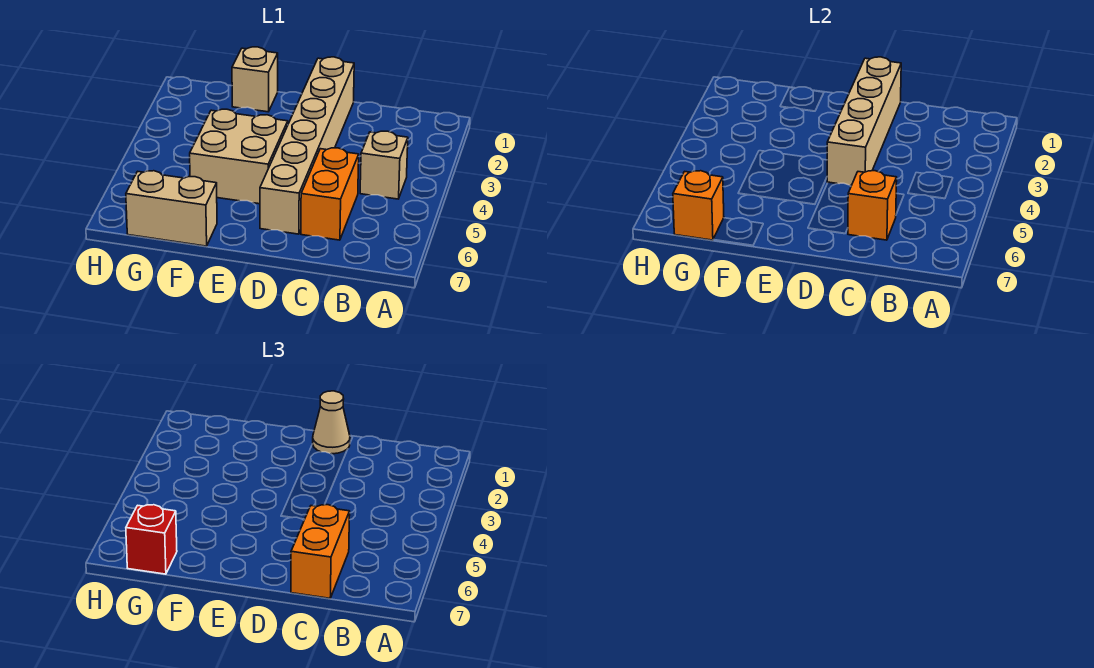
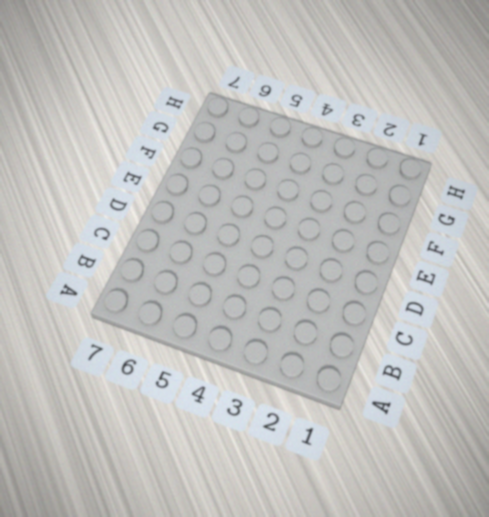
none -> tan 1x1 brick [360,131,408,199]
none -> orange 1x2 brick [301,148,359,240]
none -> tan 1x6 brick [260,57,354,234]

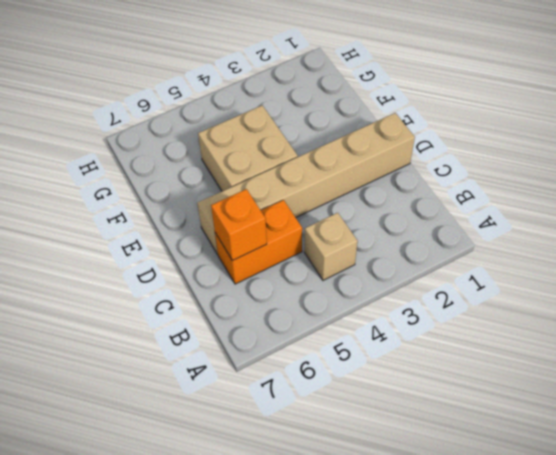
none -> tan 1x1 brick [232,47,278,112]
none -> tan 1x2 brick [126,171,217,246]
none -> tan 1x4 brick [827,57,901,186]

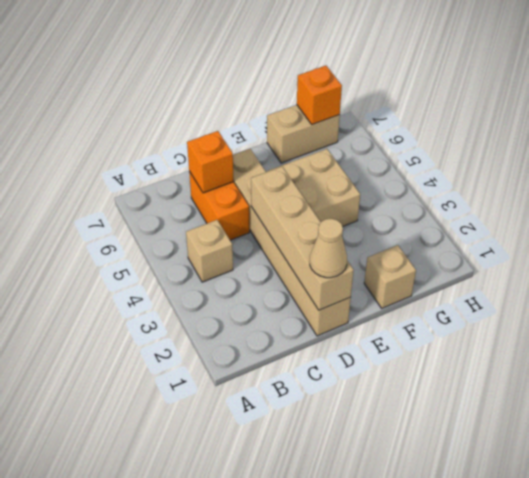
none -> orange 1x2 brick [291,505,350,598]
none -> red 1x1 brick [126,505,177,574]

